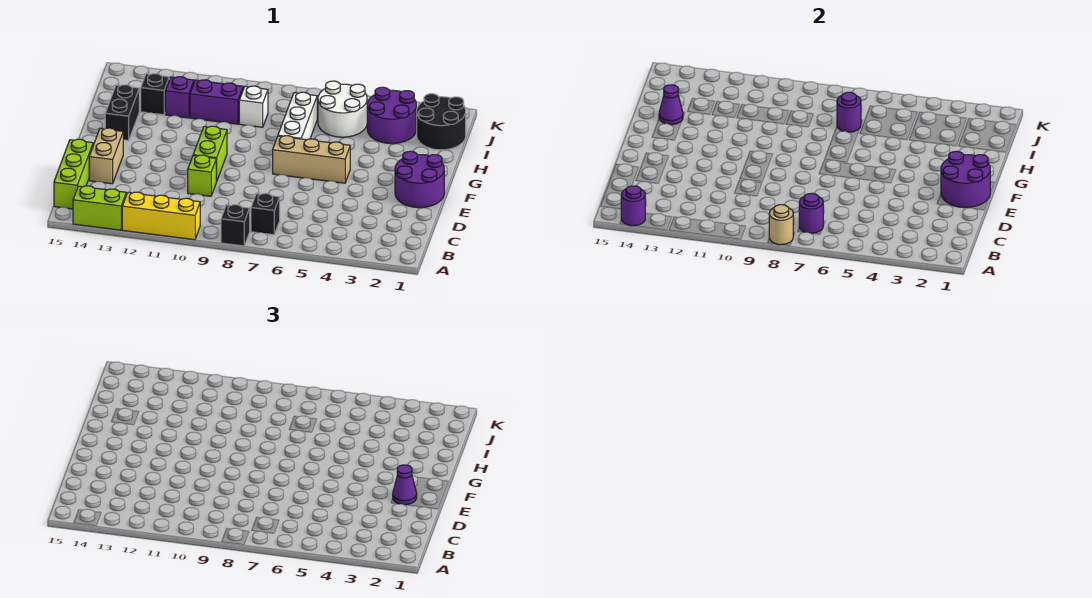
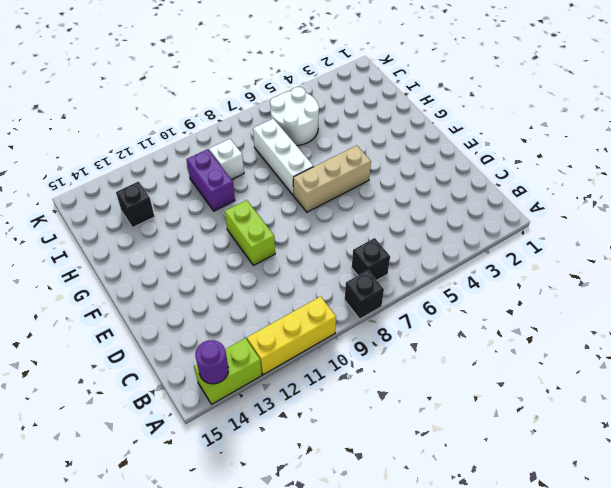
purple 1x2 brick [187,149,235,211] -> purple 1x2 brick turned to [190,80,243,124]
none -> lime 1x3 brick [54,139,93,209]
none -> lime 1x1 brick [188,155,216,196]
none -> tan 1x2 brick [89,128,123,184]

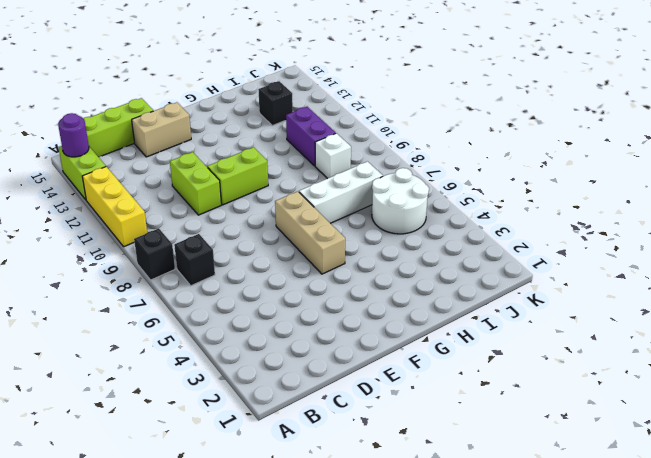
lime 1x2 brick [170,152,221,215] -> lime 1x1 brick [188,155,216,196]
none -> purple 2x2 round brick [395,151,444,208]
none -> black 1x2 brick [105,85,139,140]
none -> black 2x2 round brick [416,94,466,150]

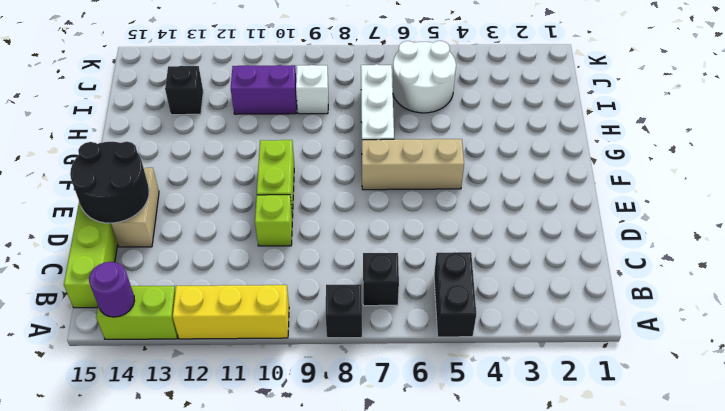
black 1x2 brick [434,252,476,337] -> black 1x2 brick moved to [105,85,139,140]
black 2x2 round brick [70,142,149,223] -> black 2x2 round brick moved to [416,94,466,150]
none -> purple 2x2 round brick [395,151,444,208]
none -> purple 2x2 round brick [367,87,416,144]
none -> purple 1x1 brick [165,77,194,118]

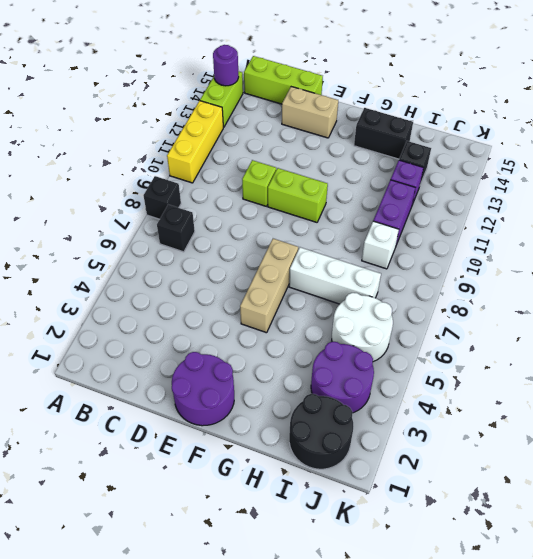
none -> tan 1x1 round brick [769,205,793,245]
none -> purple 1x1 round brick [799,193,823,233]
none -> purple 2x2 round brick [941,151,990,208]

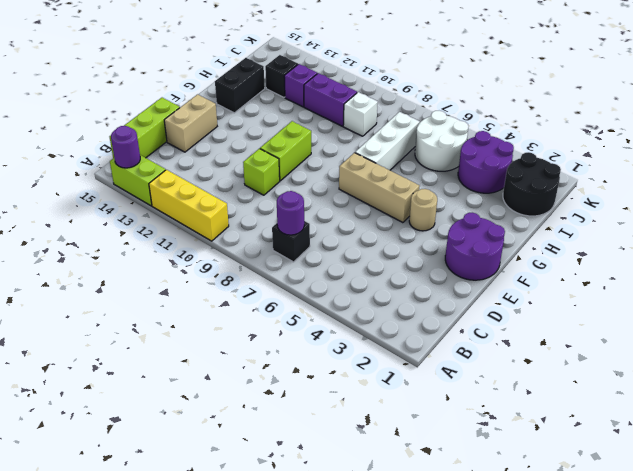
tan 1x1 round brick [409,189,437,231] -> tan 1x1 round brick moved to [769,205,793,245]
none -> black 1x1 brick [221,205,250,246]
none -> purple 2x2 round brick [941,151,990,208]
none -> purple 1x1 cone [659,85,683,125]

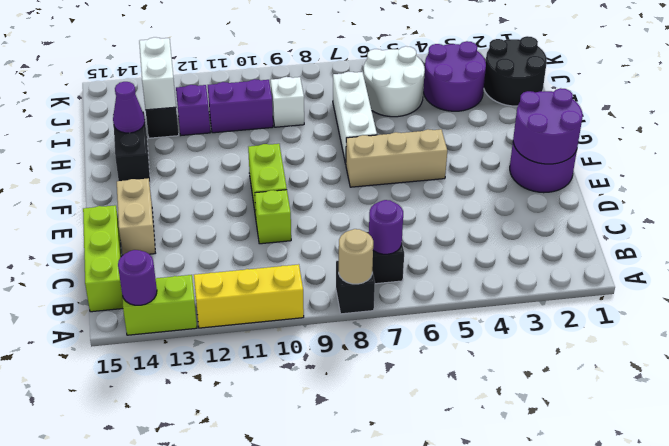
white 1x2 brick [139,37,176,110] -> none
none -> purple 1x1 round brick [837,92,861,132]
none -> purple 1x1 cone [393,465,417,505]

